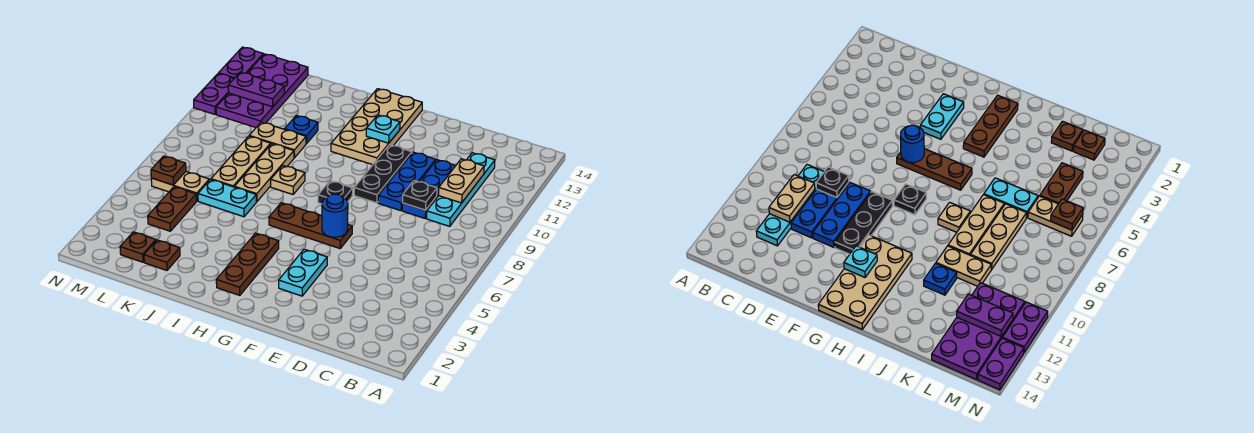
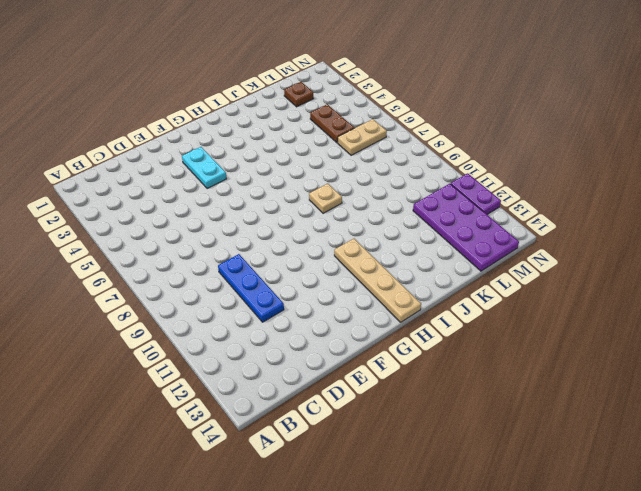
tan 1x4 plate [334,239,421,322] -> tan 2x4 plate [331,89,422,165]
none -> cyan 1x4 plate [427,153,495,226]
none -> blue 1x3 plate [378,152,436,211]
none -> brown 1x3 plate [269,203,352,248]

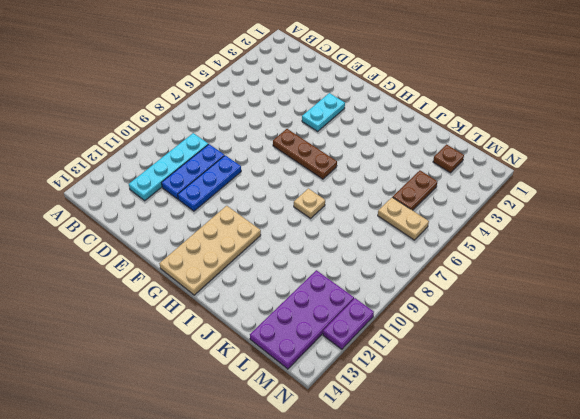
none -> black 1x3 plate [354,145,412,203]
none -> black 1x1 plate [318,181,353,204]
none -> brown 1x3 plate [216,233,279,295]

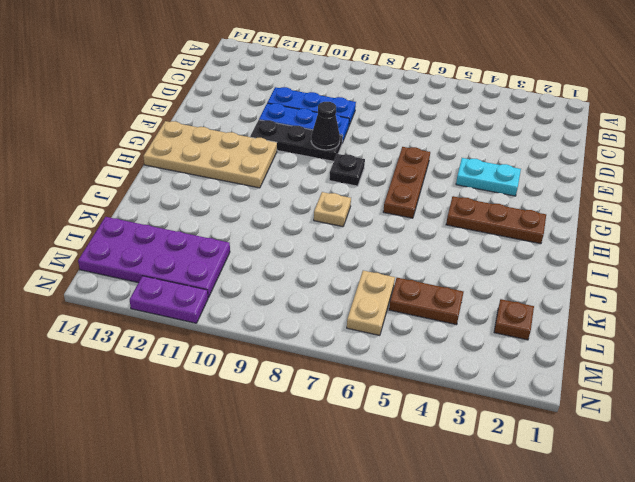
black 1x1 cone [311,102,340,150] -> none
none -> cyan 1x4 plate [427,153,495,226]
none -> cyan 1x2 plate [198,179,256,217]
none -> tan 1x3 plate [235,144,294,202]

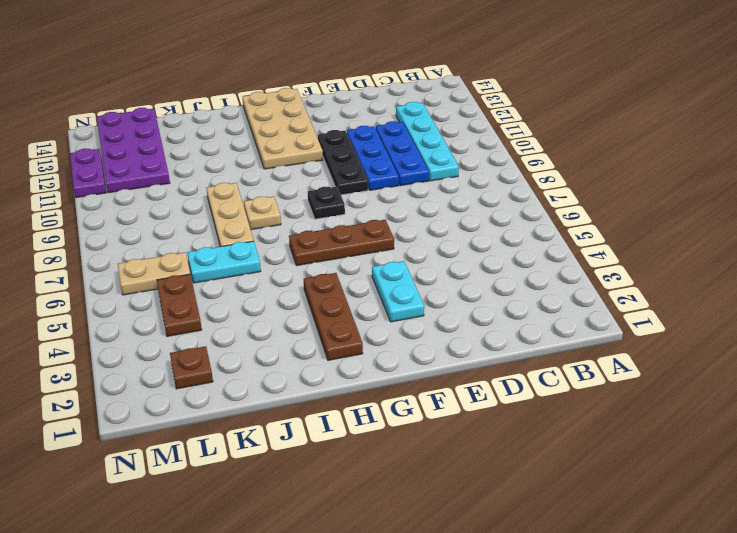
none -> tan 1x2 plate [249,122,306,158]
none -> blue 1x1 plate [285,115,318,144]
none -> brown 1x1 plate [144,240,180,270]

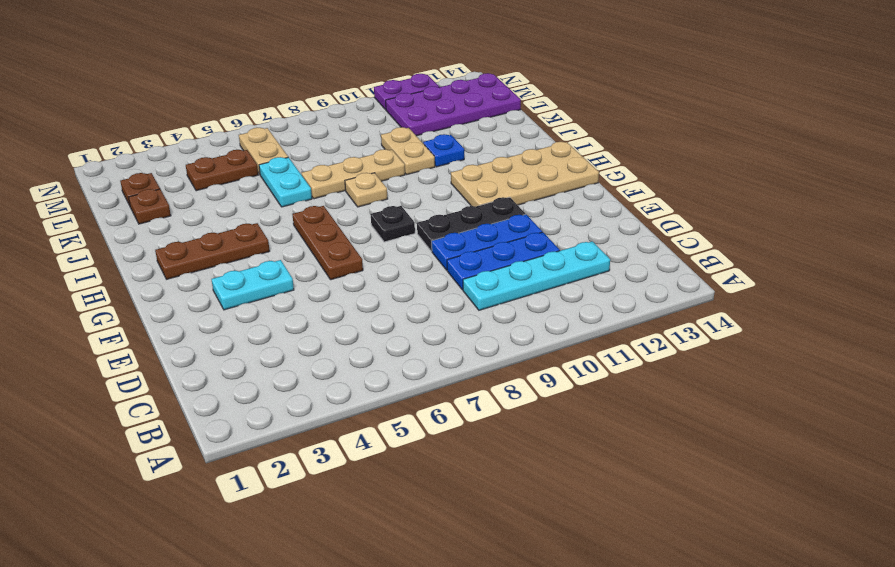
none -> tan 1x3 plate [211,136,271,187]
none -> purple 1x2 plate [219,47,263,78]
none -> tan 1x2 plate [439,159,484,203]

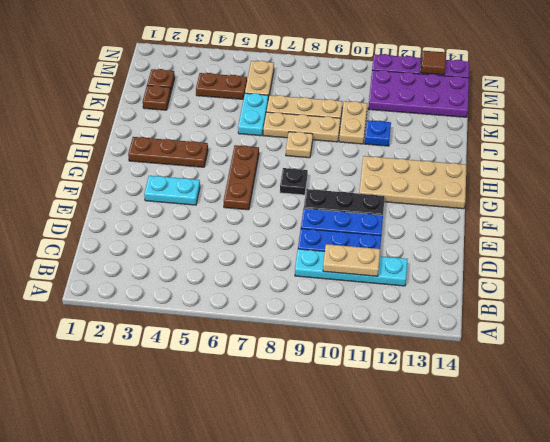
brown 1x1 tile [421,51,446,75] -> none
none -> black 1x1 plate [402,181,437,210]
none -> blue 1x1 round brick [322,194,348,237]
none -> cyan 1x1 plate [366,115,400,143]

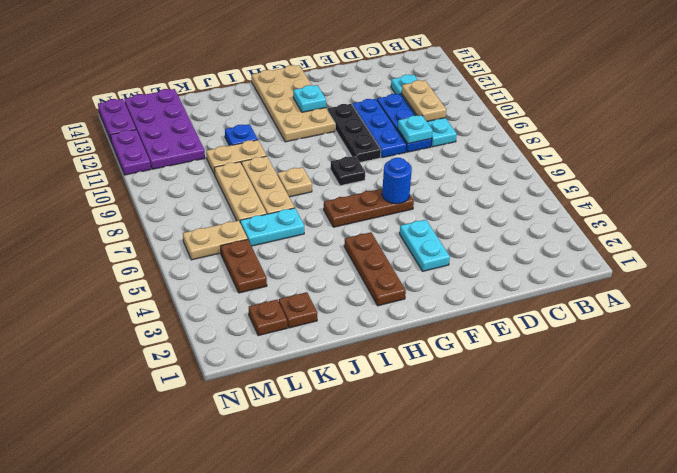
cyan 1x1 plate [398,115,433,144] -> black 1x1 plate [402,181,437,210]
none -> purple 1x2 plate [228,72,284,107]
none -> brown 1x1 plate [151,156,186,185]

